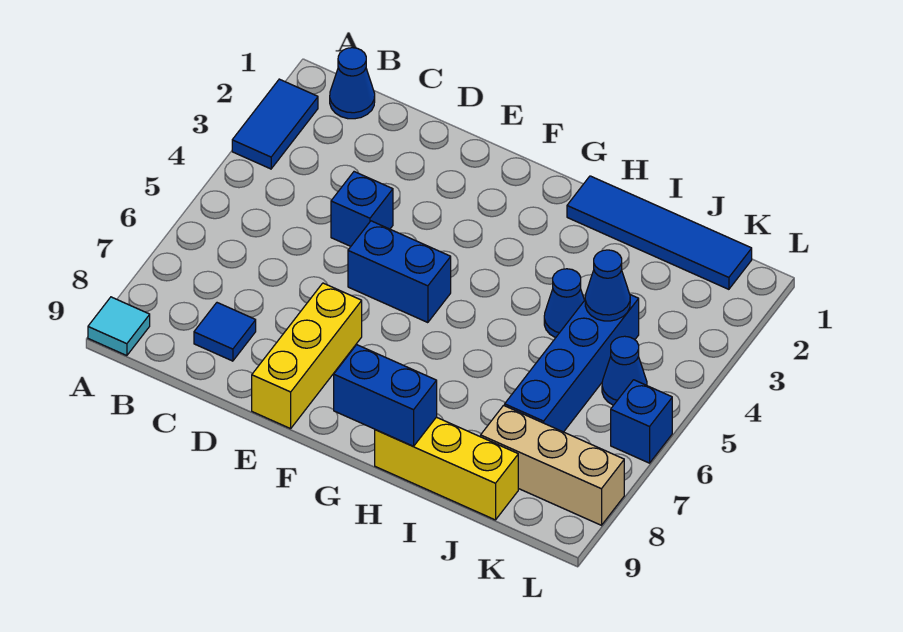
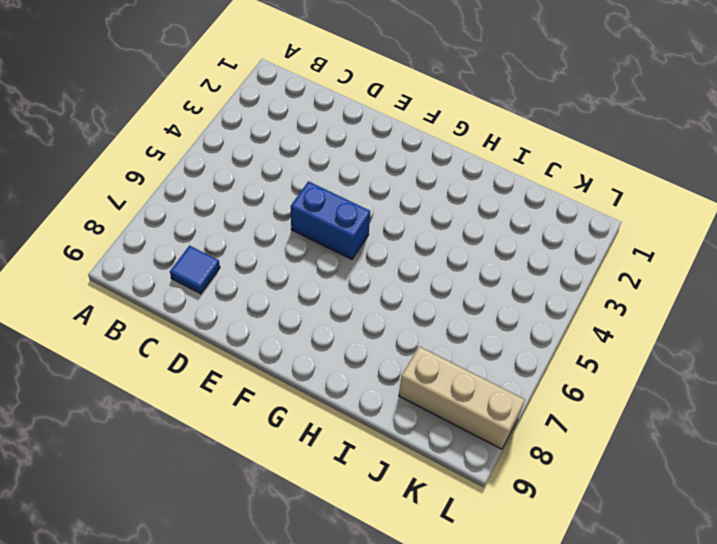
none -> blue 1x2 tile [232,79,318,169]
none -> cyan 1x1 tile [88,297,150,356]
none -> blue 1x1 cone [330,48,375,119]

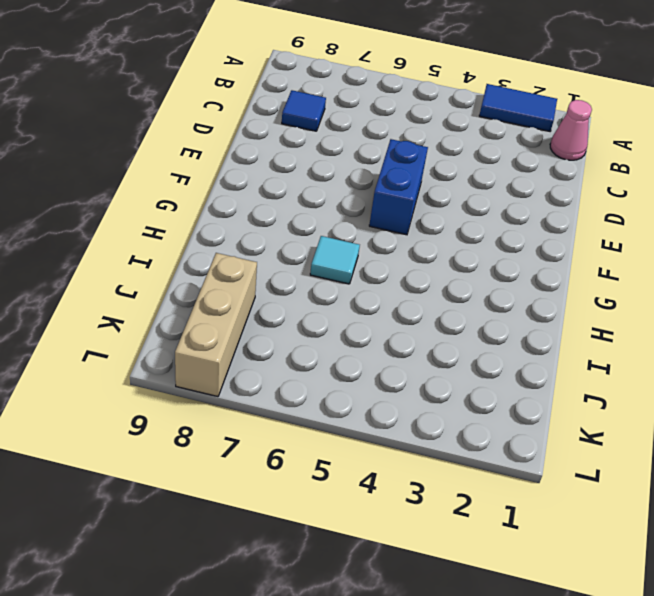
pink 1x1 cone [550,100,592,160] -> blue 1x1 cone [330,48,375,119]
cyan 1x1 tile [310,236,360,284] -> cyan 1x1 tile moved to [88,297,150,356]
none -> blue 1x1 brick [331,172,393,246]
none -> yellow 1x3 brick [252,283,362,429]
none -> blue 1x4 tile [567,176,752,289]

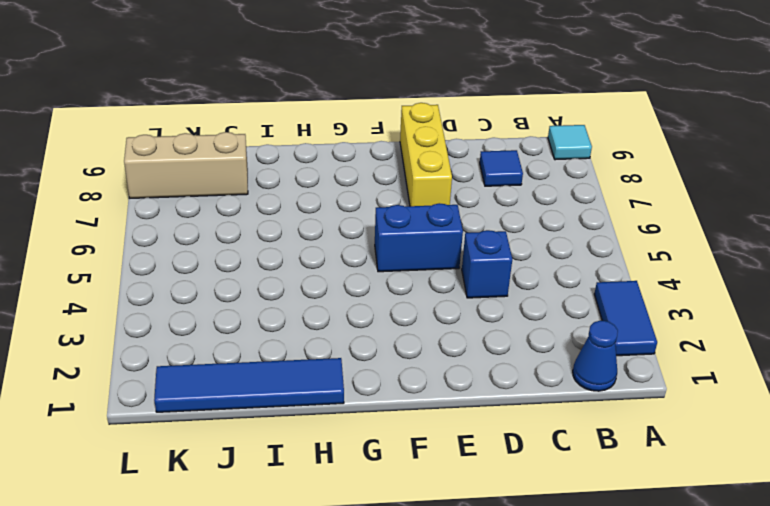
none -> yellow 1x3 brick [375,417,518,520]
none -> blue 1x1 cone [544,269,585,338]
none -> blue 1x4 brick [505,295,639,432]

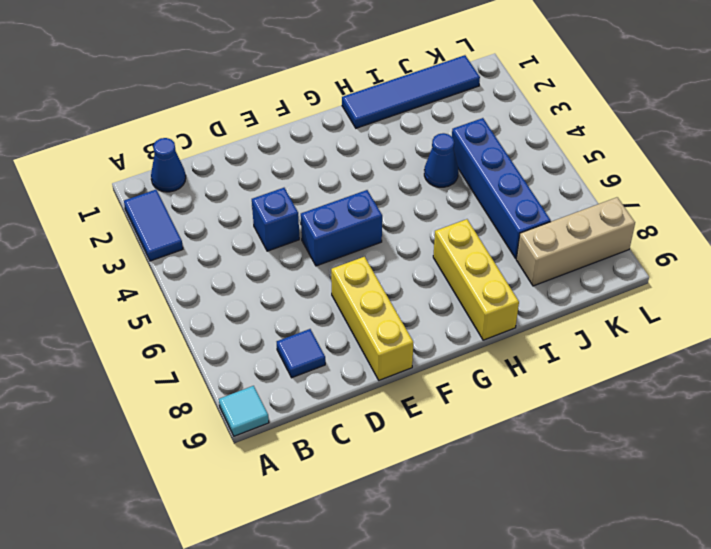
yellow 1x3 brick [433,219,519,340] -> yellow 1x3 brick turned to [375,417,518,520]
none -> blue 1x1 cone [602,336,647,405]
none -> blue 1x1 brick [611,380,672,463]
none -> blue 1x2 brick [334,345,437,446]

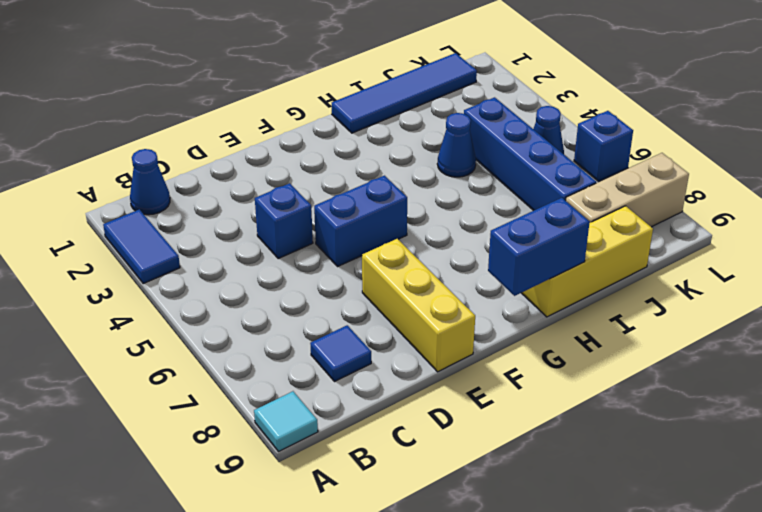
none -> blue 1x1 cone [585,250,630,321]

